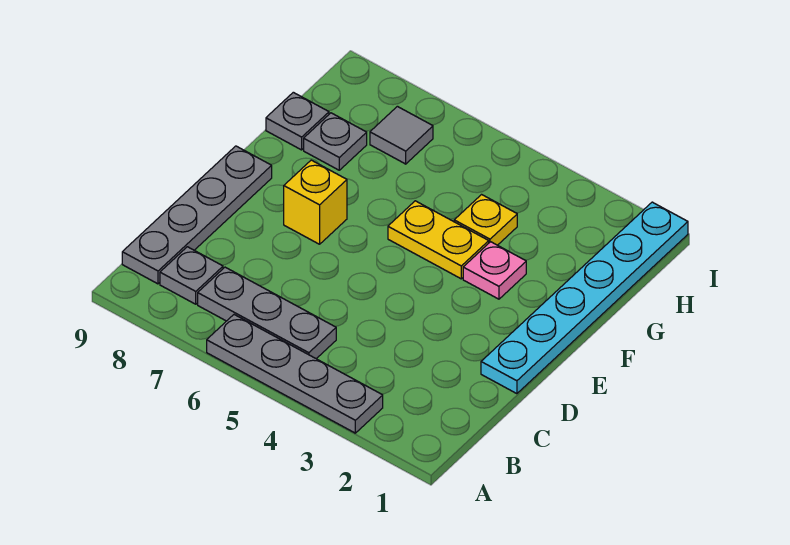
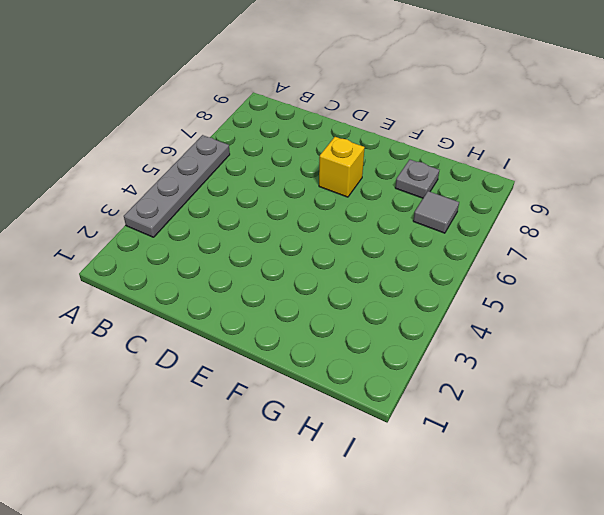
none -> grey 1x3 plate [198,267,336,359]
none -> grey 1x1 plate [160,247,223,304]
none -> grey 1x4 plate [122,146,272,284]

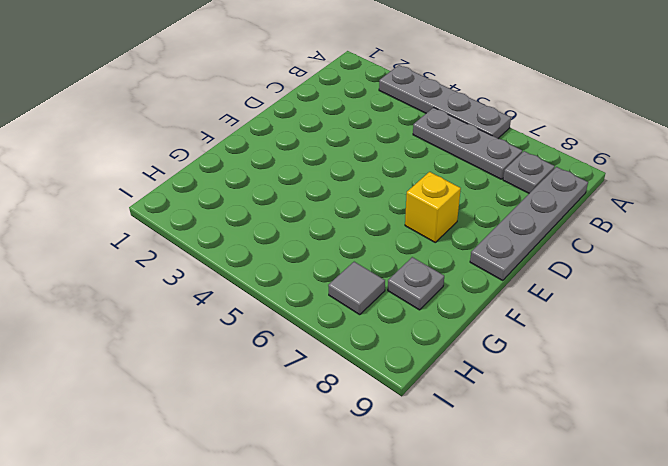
none -> cyan 1x6 plate [481,202,688,394]
none -> pink 1x1 plate [463,242,526,299]
none -> yellow 1x2 plate [388,201,489,279]

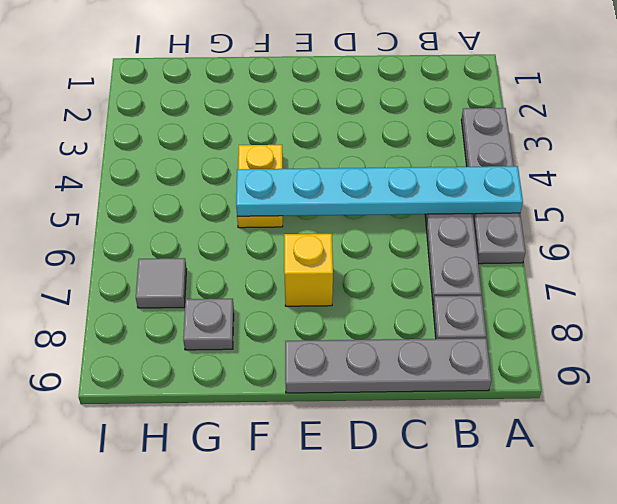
cyan 1x6 plate [236,166,523,216] -> cyan 1x6 plate moved to [481,202,688,394]
none -> pink 1x1 plate [463,242,526,299]
none -> yellow 1x1 plate [454,195,517,245]
none -> grey 1x1 plate [266,92,329,150]

